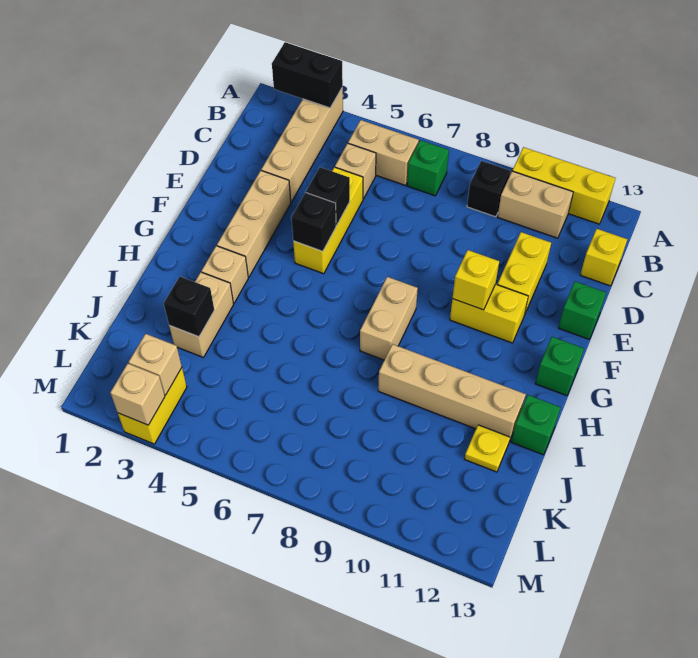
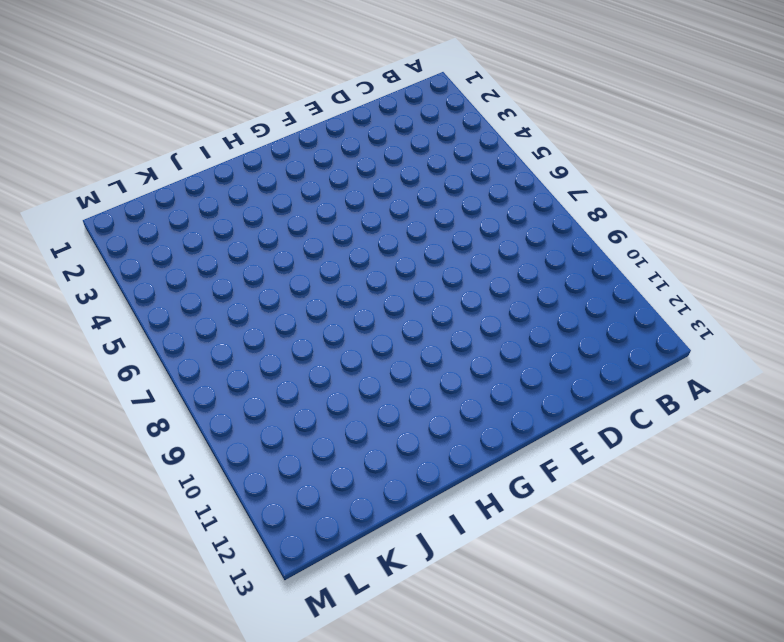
none -> tan 1x4 brick [261,87,343,202]
none -> yellow 1x3 brick [513,147,615,224]
none -> tan 1x2 brick [348,120,419,186]

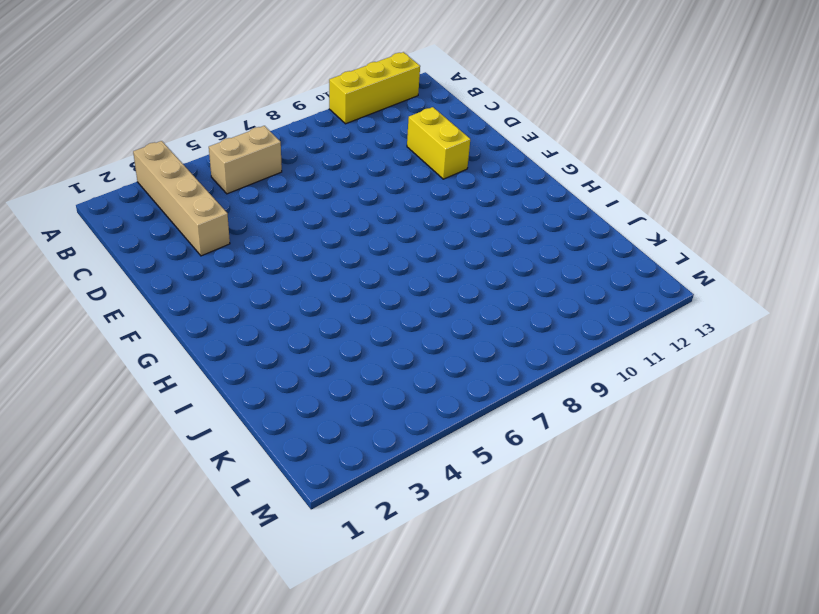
none -> green 1x1 brick [407,140,449,196]
none -> black 1x1 brick [467,161,510,217]
none -> tan 1x2 brick [498,171,573,238]

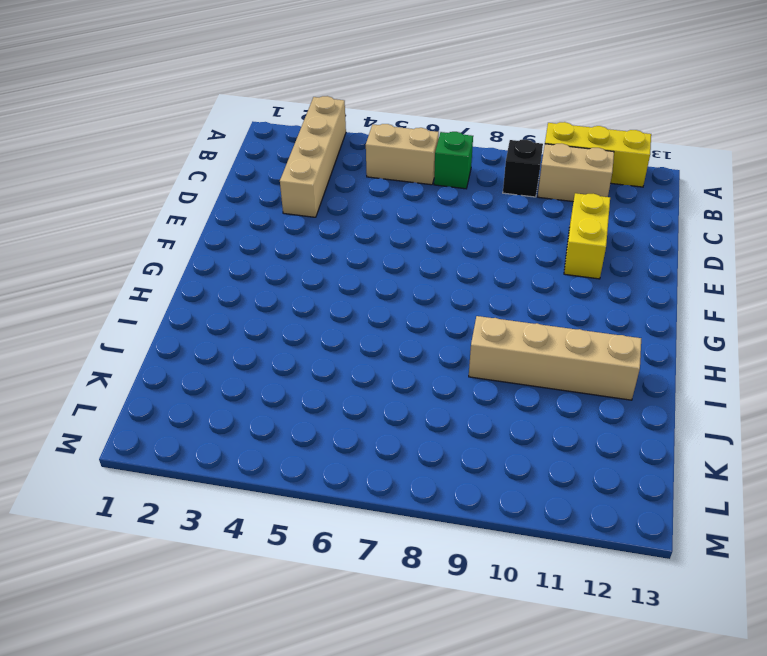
none -> tan 1x1 brick [335,143,376,199]
none -> yellow 1x1 brick [580,229,627,286]
none -> yellow 1x3 brick [293,167,363,274]

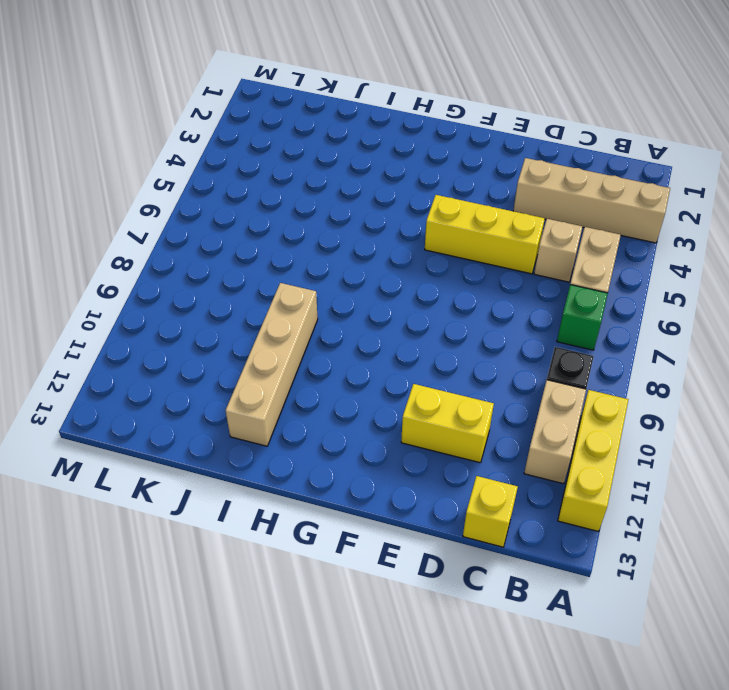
none -> tan 1x3 brick [217,171,291,277]
none -> green 1x1 brick [558,281,606,339]
none -> yellow 1x2 brick [450,284,528,343]

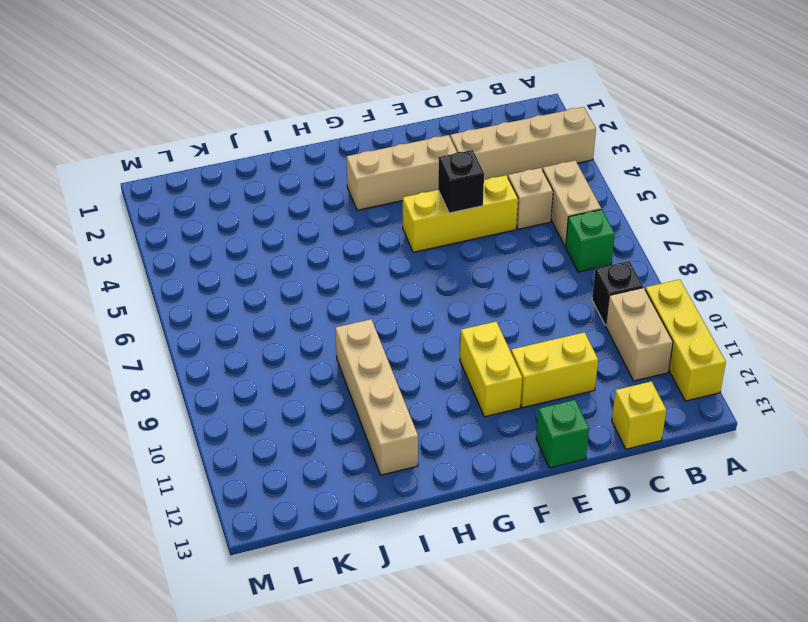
none -> tan 1x2 brick [360,277,418,360]
none -> green 1x1 brick [535,337,584,396]
none -> tan 1x1 brick [202,246,248,303]

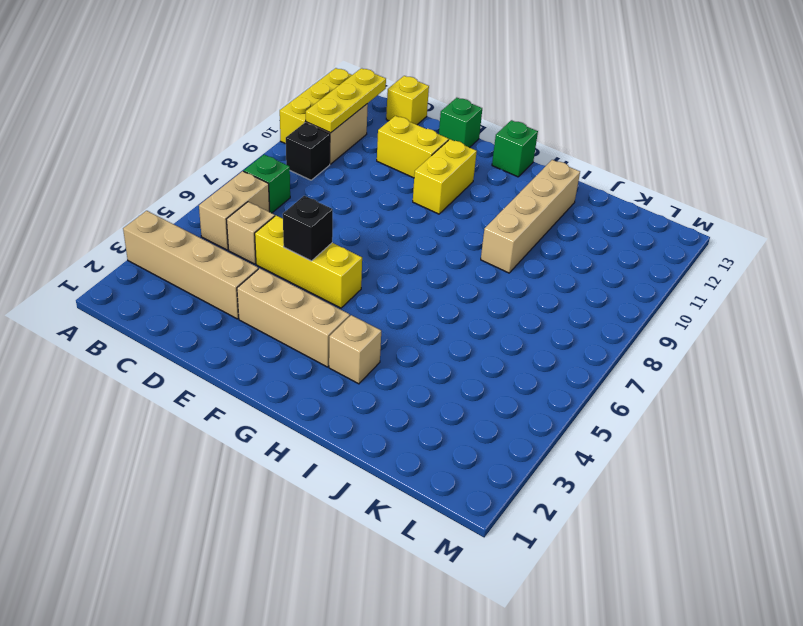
yellow 1x3 plate [306,68,386,133] -> none
none -> tan 1x2 brick [360,277,418,360]
none -> tan 1x2 brick [169,272,234,358]
none -> green 1x1 brick [511,395,561,455]

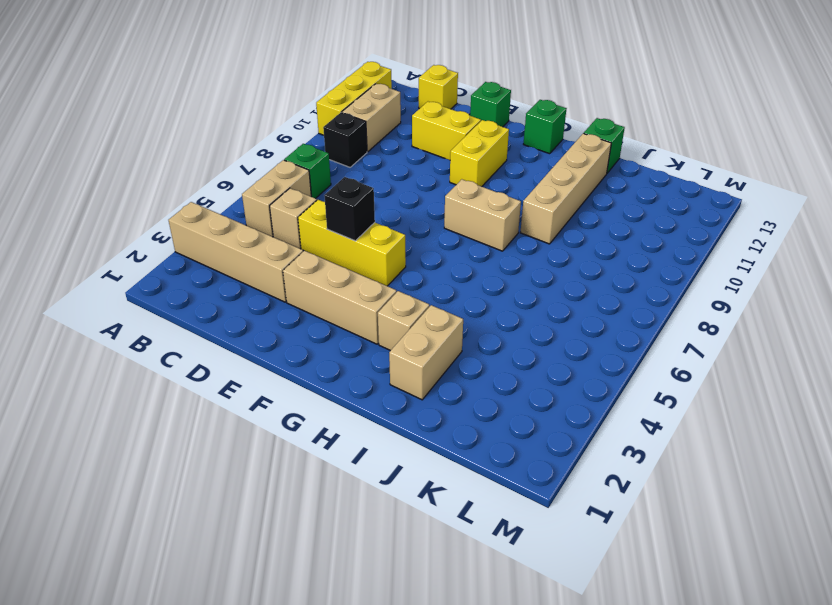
tan 1x2 brick [389,305,463,400] -> tan 1x2 brick turned to [169,272,234,358]
none -> yellow 1x1 plate [465,425,510,472]
none -> yellow 1x2 brick [118,368,187,444]
none -> black 1x2 brick [272,42,343,108]

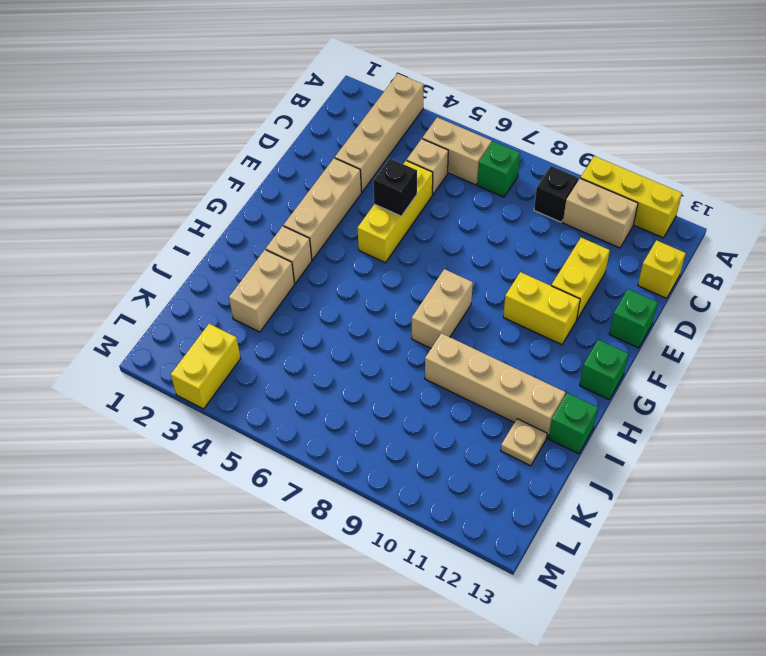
tan 1x1 plate [501,419,547,466] -> yellow 1x1 plate [465,425,510,472]
none -> black 1x2 brick [272,42,343,108]
none -> black 1x1 brick [291,193,336,251]
none -> yellow 1x1 brick [452,250,499,310]

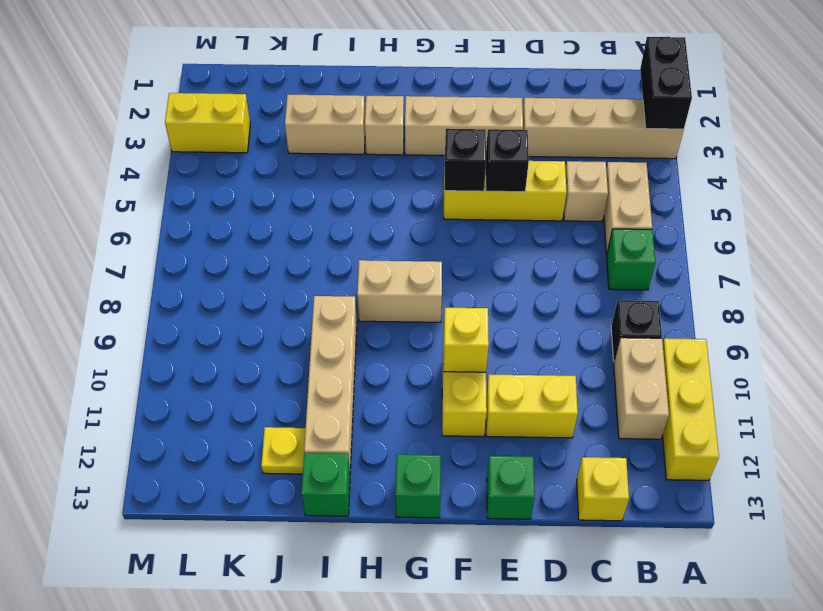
none -> black 1x1 brick [164,277,214,337]
none -> tan 1x1 brick [129,334,182,395]
none -> tan 1x1 brick [110,364,165,425]

